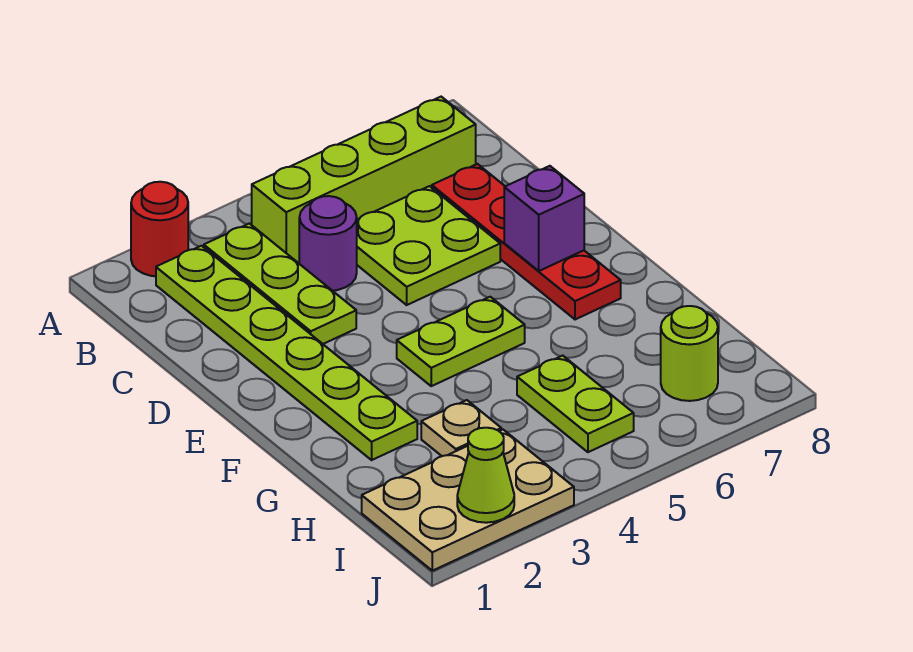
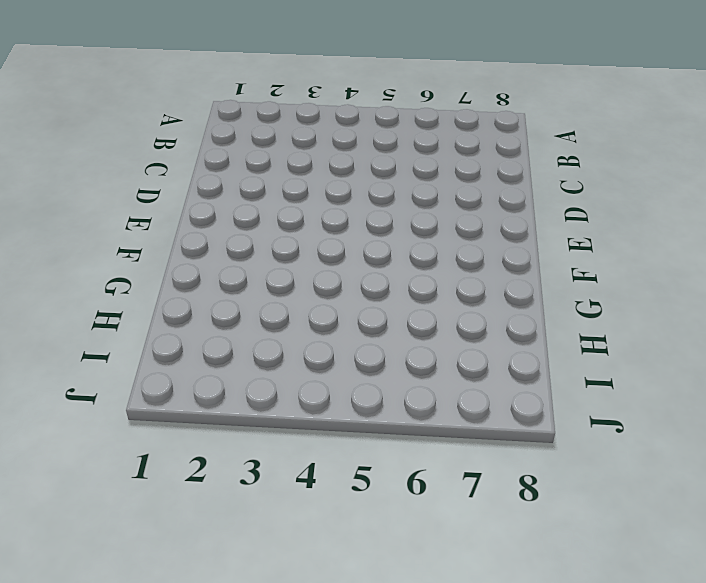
none -> red 1x1 round brick [131,182,188,276]
none -> lime 1x6 plate [156,246,417,460]
none -> lime 1x3 plate [204,223,356,344]

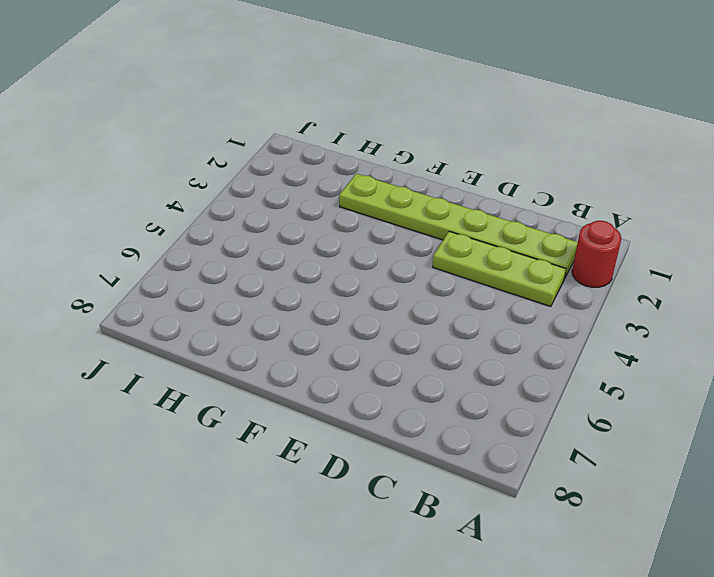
none -> lime 1x4 brick [252,97,476,263]
none -> purple 1x1 round brick [299,196,357,291]
none -> lime 2x2 plate [357,186,500,305]

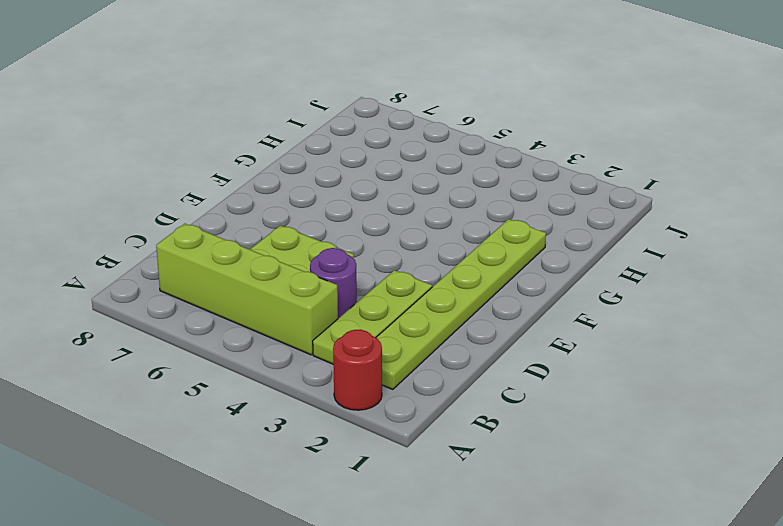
none -> red 1x4 plate [432,164,621,319]
none -> lime 1x2 plate [397,297,525,386]
none -> tan 1x1 plate [421,400,501,456]

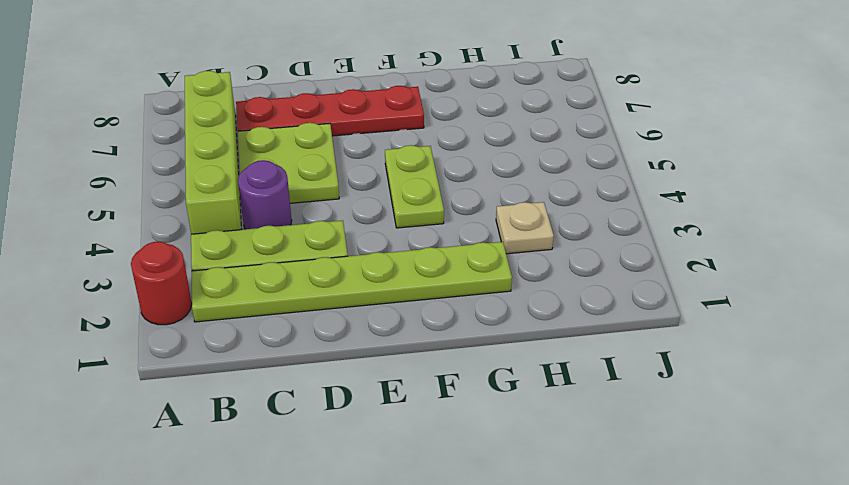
none -> lime 1x2 plate [517,356,634,452]
none -> tan 2x3 plate [362,430,574,571]
none -> lime 1x1 round brick [661,306,718,401]

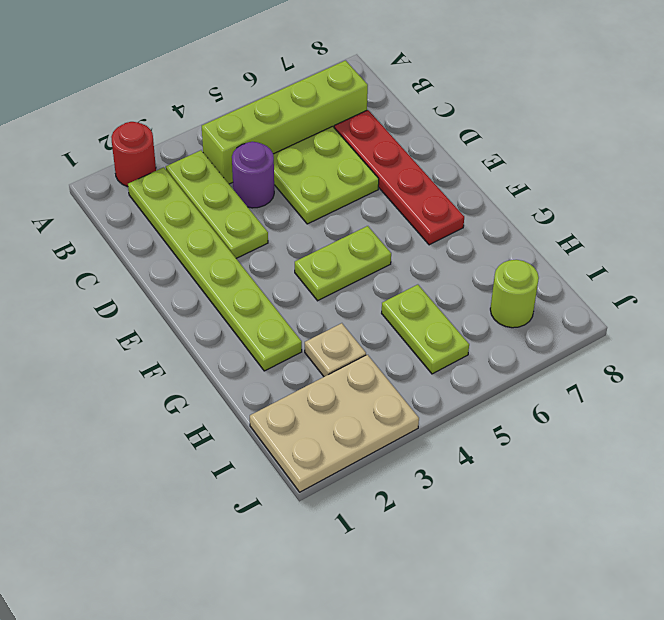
none -> purple 1x1 brick [504,166,584,271]
none -> lime 1x1 cone [457,428,514,523]

